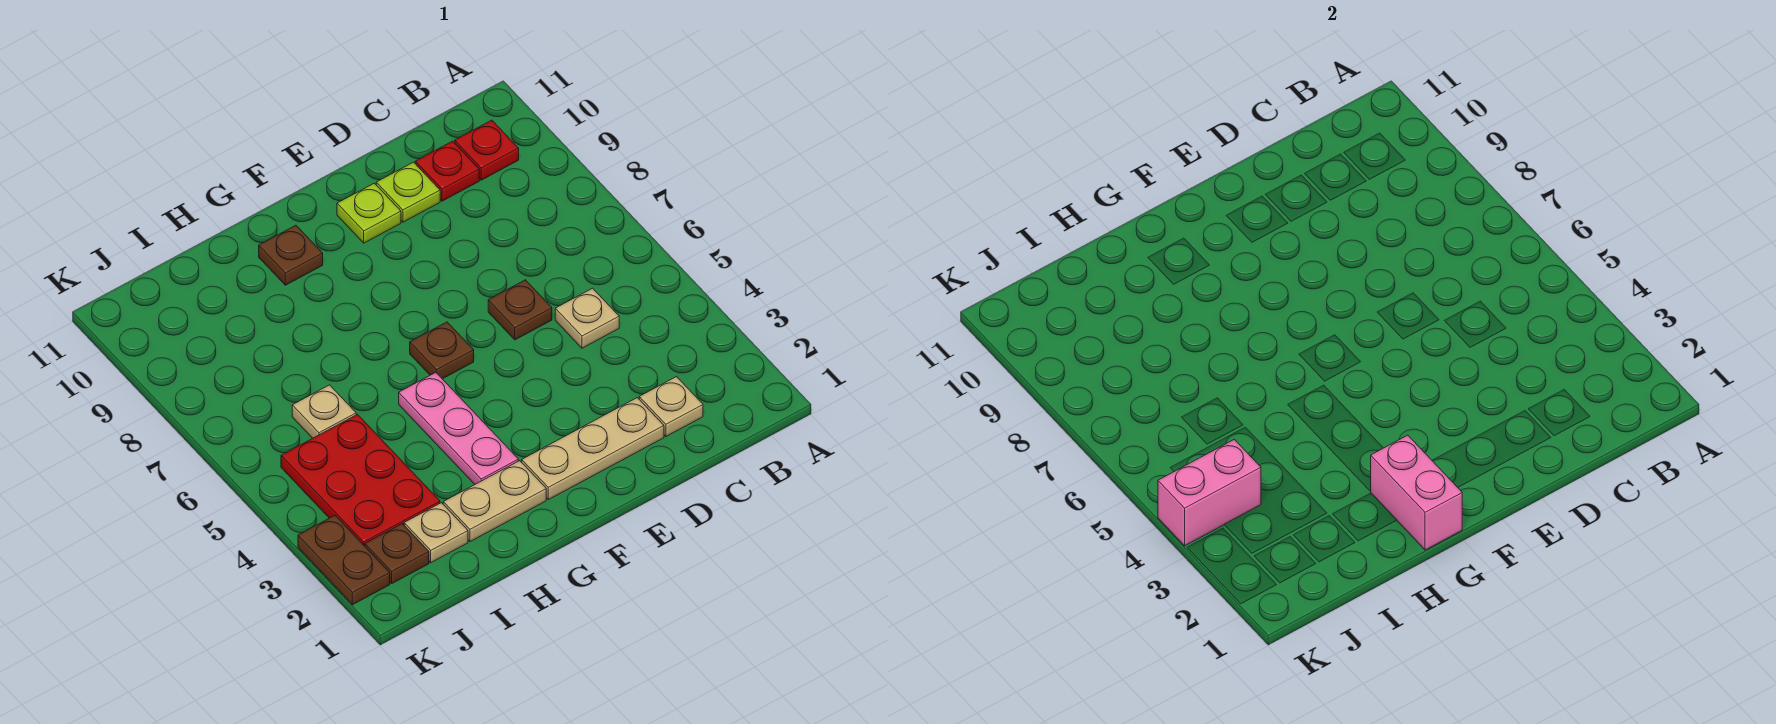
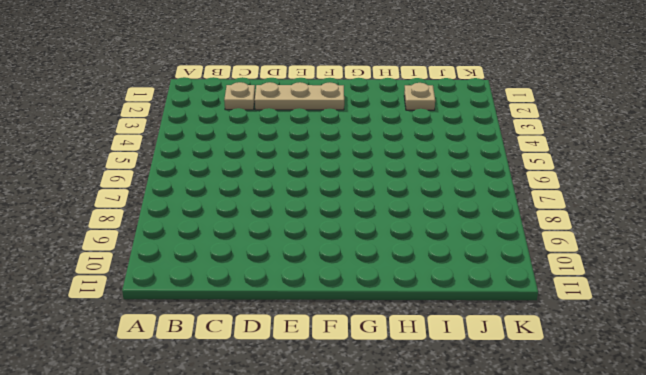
none -> red 1x1 plate [455,120,519,180]
none -> tan 1x1 plate [555,288,619,348]
none -> red 1x1 plate [415,141,479,201]

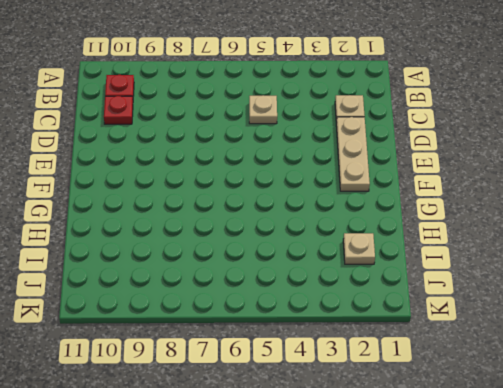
none -> brown 1x1 plate [488,280,552,340]
none -> lime 1x1 plate [376,162,440,222]
none -> lime 1x1 plate [337,183,401,243]

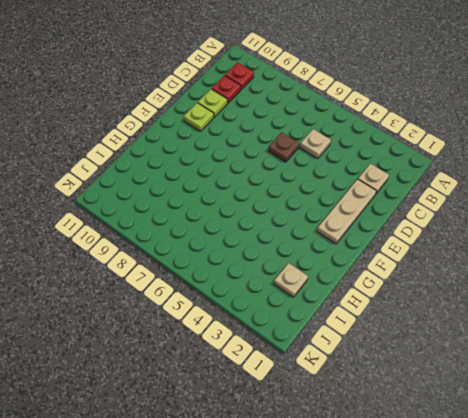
none -> brown 1x1 plate [410,322,474,379]
none -> tan 1x2 plate [443,461,546,542]
none -> pink 1x3 plate [399,372,518,484]

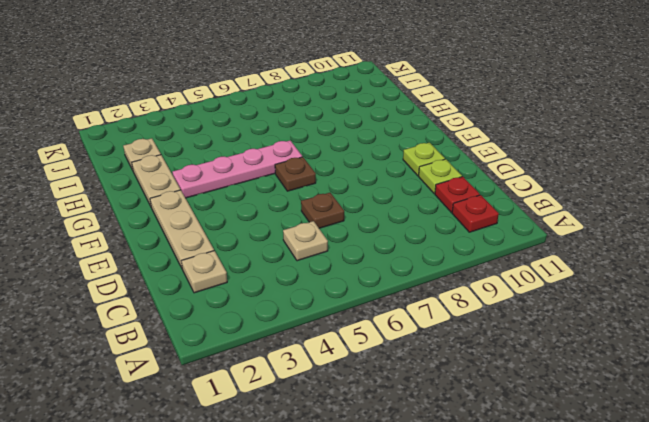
pink 1x4 plate [172,140,302,198] -> pink 1x3 plate [399,372,518,484]
none -> brown 1x1 plate [259,225,323,285]
none -> red 2x3 plate [281,414,440,546]
none -> tan 1x1 plate [292,385,356,438]

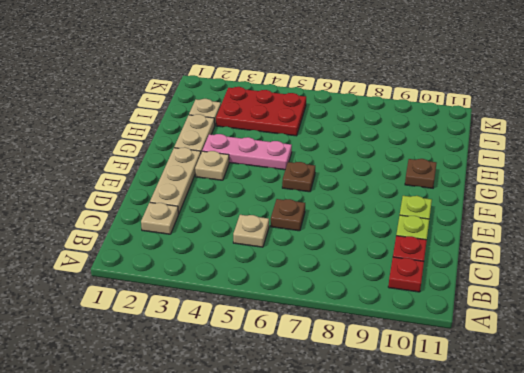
tan 1x1 plate [195,151,229,180] -> tan 1x1 plate moved to [292,385,356,438]
none -> brown 1x1 plate [365,524,429,583]
none -> brown 1x2 plate [298,515,390,605]
none -> pink 1x2 brick [1371,435,1462,550]

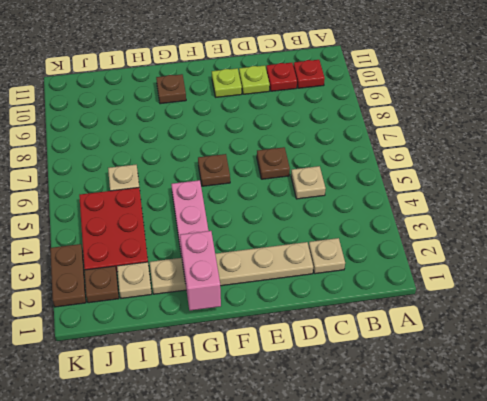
none -> pink 1x2 brick [1158,439,1261,546]

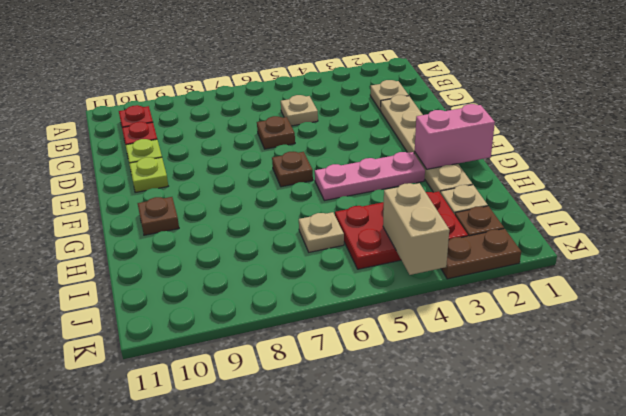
tan 1x2 brick [383,183,449,275] -> pink 1x2 brick [1158,439,1261,546]

